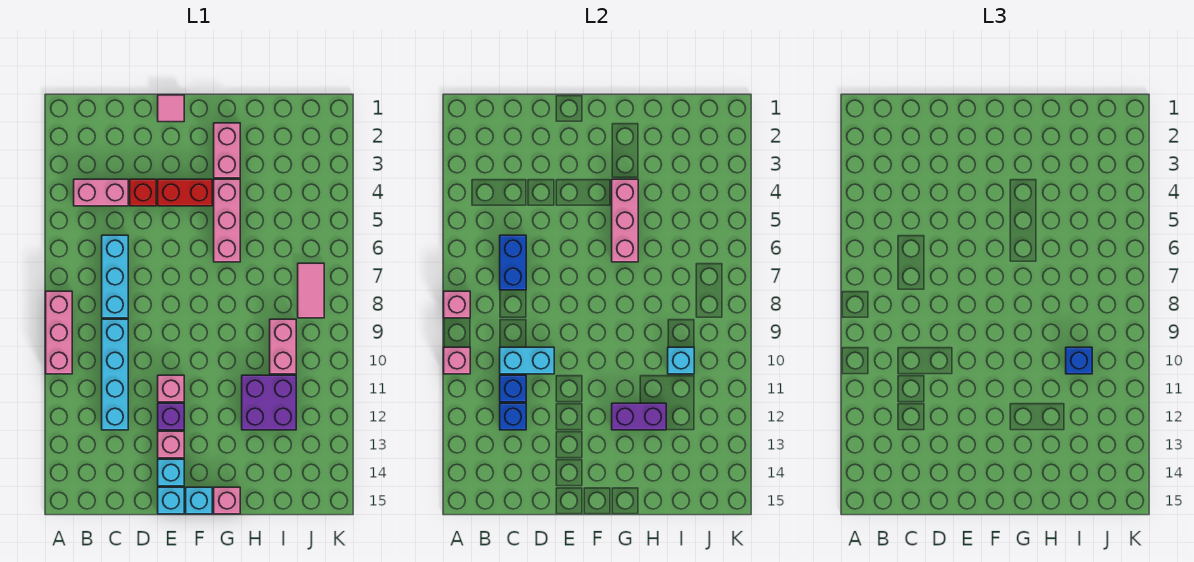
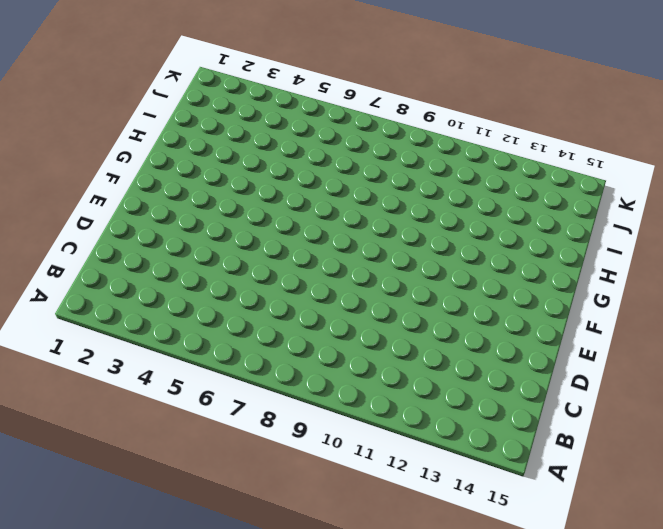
none -> pink 1x3 brick [46,291,72,374]
none -> pink 1x2 brick [74,179,128,206]
none -> cyan 1x3 brick [102,235,128,318]

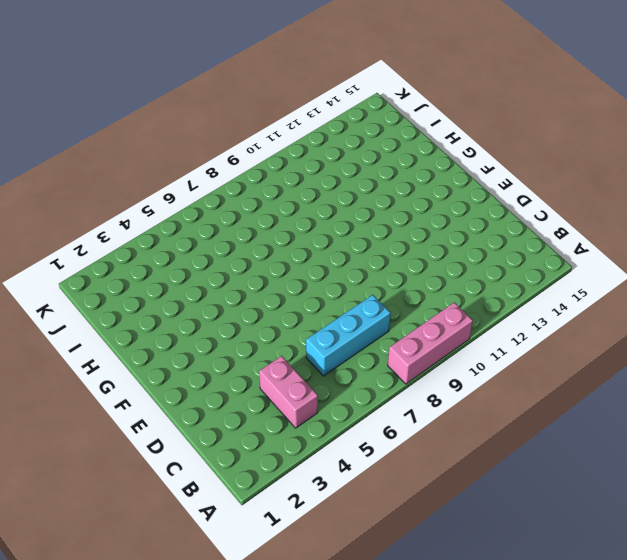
none -> cyan 1x4 brick [102,319,128,430]
none -> red 1x1 brick [130,179,156,206]
none -> pink 1x1 tile [158,95,184,122]

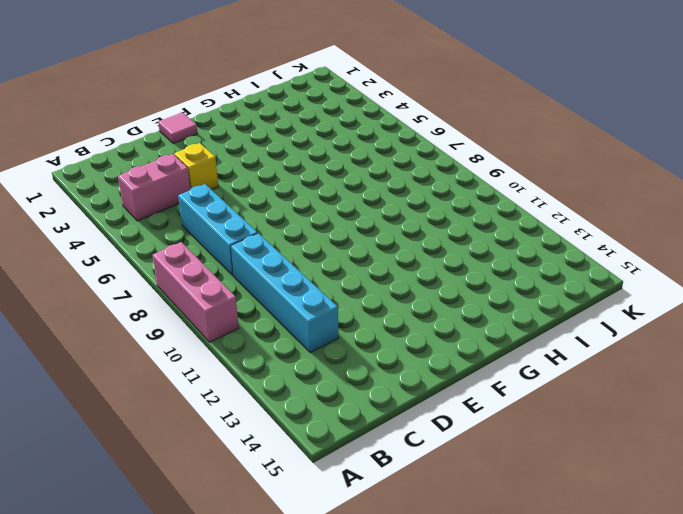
yellow 1x1 brick [174,143,218,190] -> red 1x1 brick [130,179,156,206]
none -> red 1x2 brick [158,179,212,206]
none -> pink 1x1 brick [158,375,184,402]
none -> purple 1x1 brick [158,403,184,430]

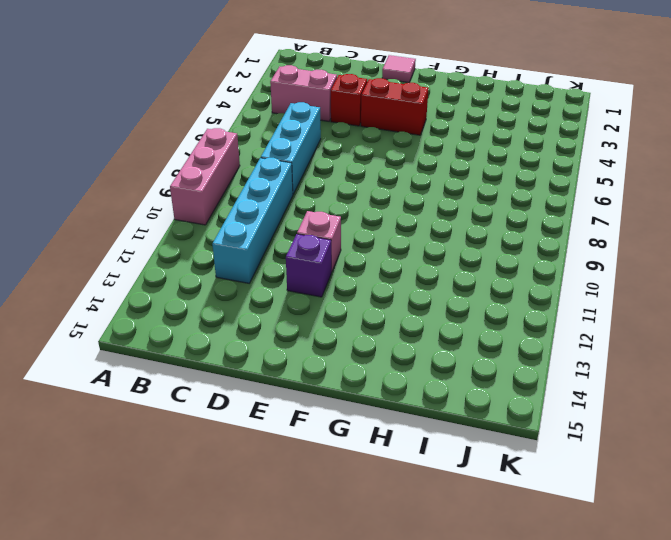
none -> pink 1x1 brick [158,431,184,458]
none -> cyan 1x1 brick [158,459,184,486]
none -> cyan 1x1 brick [158,487,184,514]

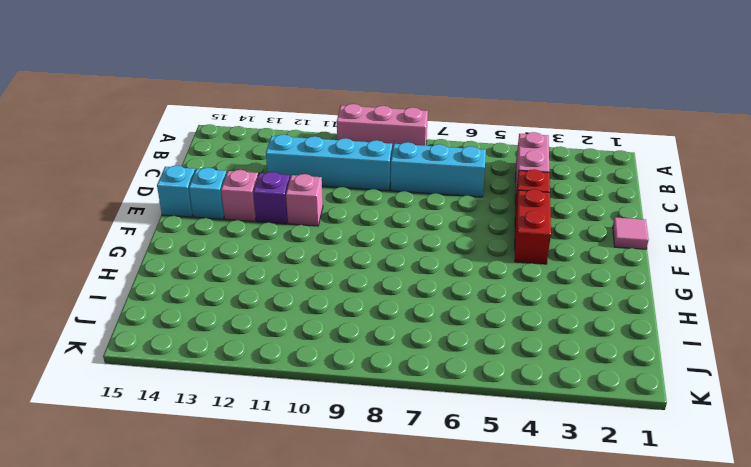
none -> cyan 1x1 brick [186,487,212,514]
none -> pink 1x2 brick [214,123,240,178]
none -> pink 1x3 brick [214,179,240,262]

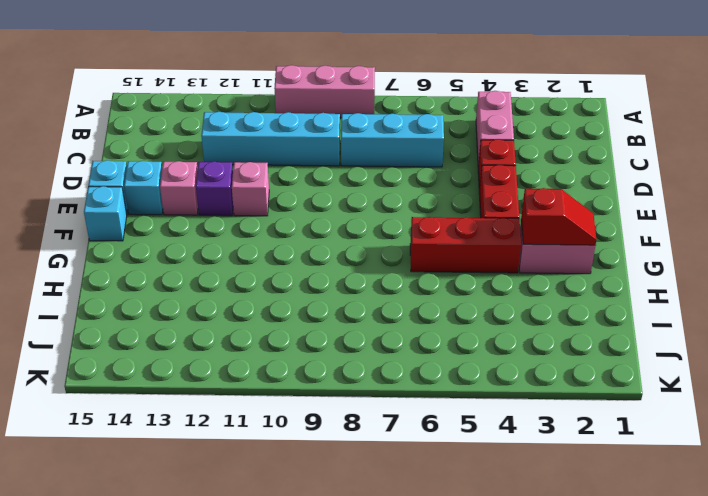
red 1x2 slope [521,188,596,245] -> none
red 1x3 brick [410,217,521,273] -> pink 1x3 brick [214,179,240,262]
none -> pink 1x1 tile [158,95,184,122]
none -> pink 1x1 brick [214,487,240,514]
none -> purple 2x2 brick [242,375,296,430]

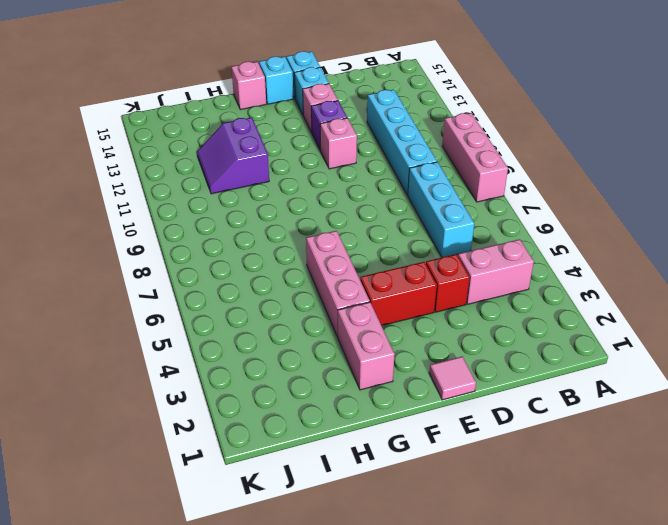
purple 2x2 slope [197,117,269,194] -> purple 2x2 brick [242,375,296,430]
none -> pink 1x2 brick [270,319,296,374]
none -> pink 1x2 tile [298,263,324,318]
none -> pink 1x1 brick [444,291,470,318]

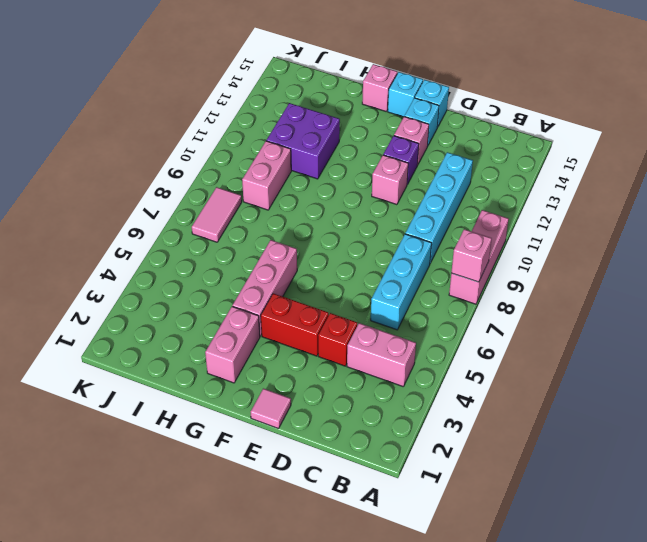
none -> pink 1x1 brick [444,347,470,374]
none -> blue 1x2 brick [500,235,526,290]
none -> cyan 1x2 brick [500,347,554,374]

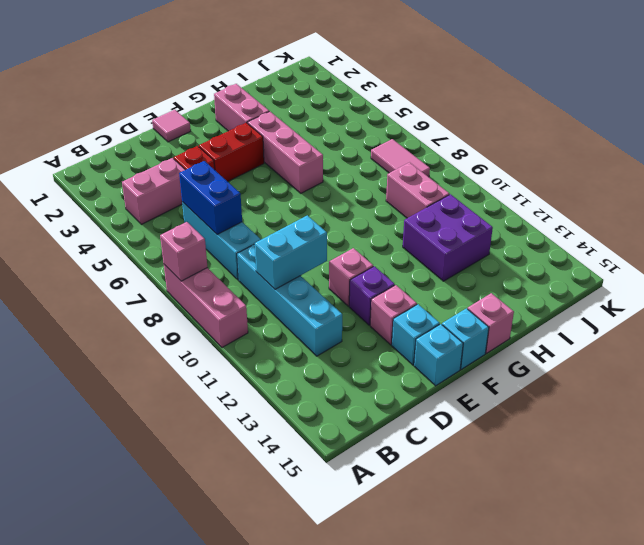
none -> pink 1x1 brick [444,347,470,374]
none -> blue 1x1 brick [500,375,526,402]
none -> blue 1x1 brick [500,403,526,430]

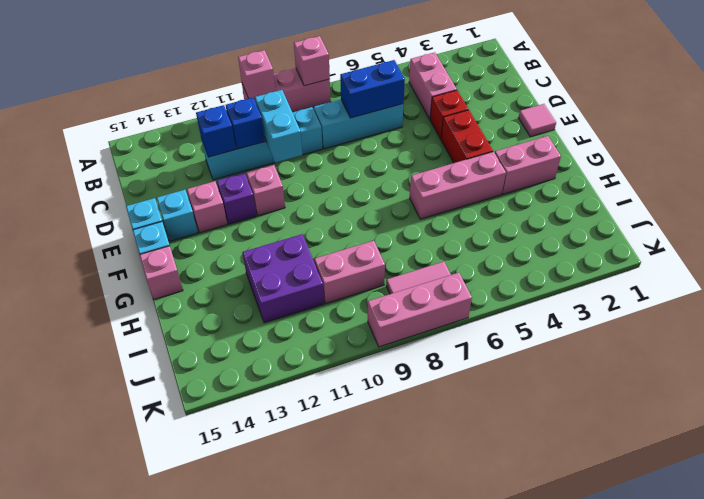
pink 1x3 brick [368,273,472,347] -> pink 1x3 brick moved to [612,179,638,262]
none -> purple 1x2 brick [612,403,666,430]
none -> cyan 1x1 brick [668,347,694,374]
none -> blue 1x1 brick [1066,347,1092,374]

